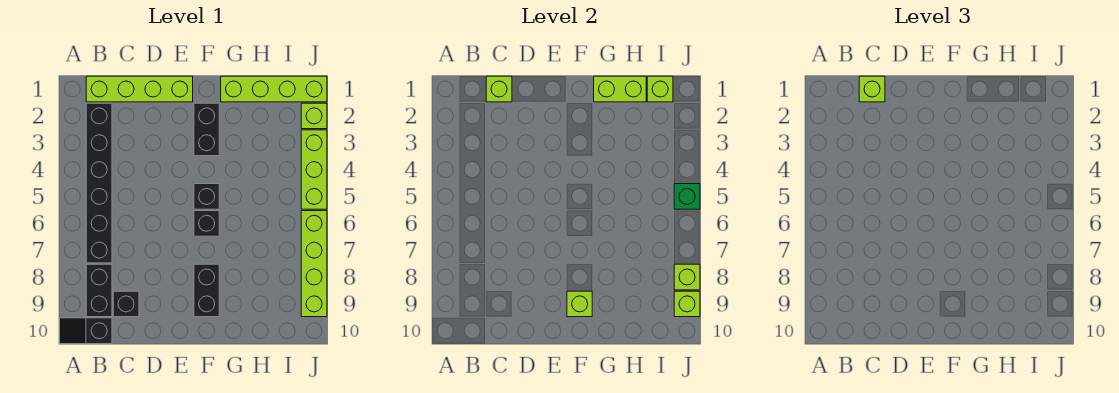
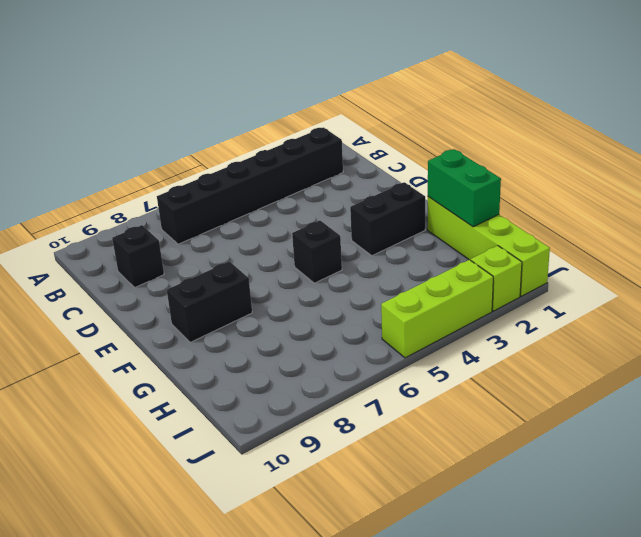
green 1x2 brick [428,149,501,227] -> lime 1x2 brick [594,76,646,102]
none -> black 1x2 slope [60,318,112,344]
none -> lime 1x4 brick [86,76,193,102]
none -> black 1x2 brick [86,264,112,317]

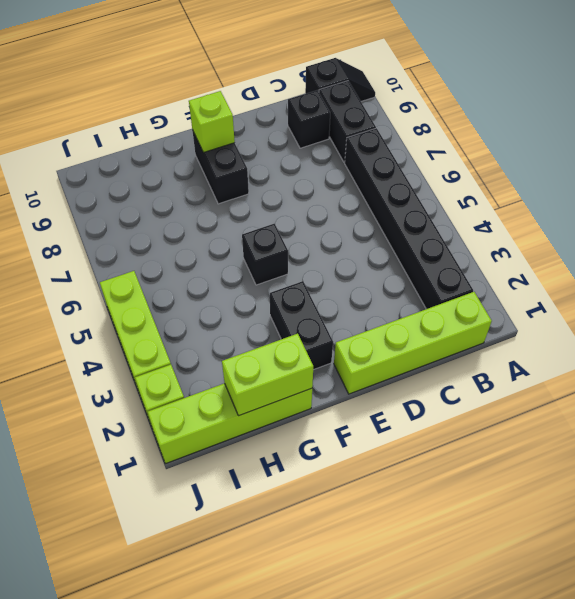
none -> black 1x1 brick [194,211,219,236]
none -> lime 1x4 brick [301,211,327,317]
none -> lime 1x1 brick [486,76,512,102]

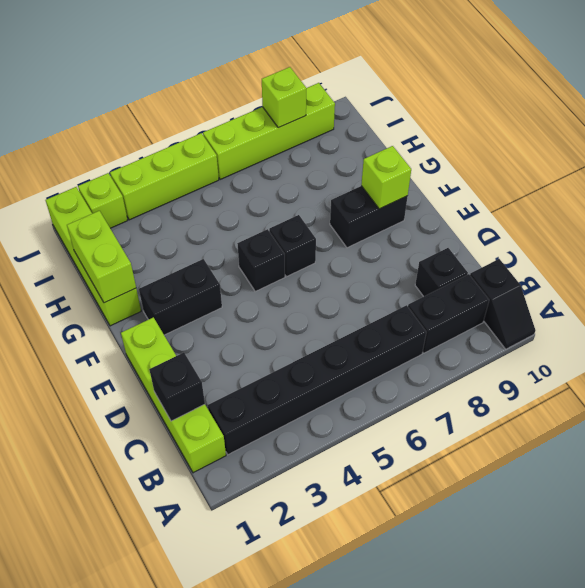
black 1x1 brick [149,353,205,421] -> lime 1x1 brick [486,76,512,102]
none -> lime 1x1 brick [647,76,673,102]
none -> green 1x1 brick [674,184,700,209]
none -> lime 1x1 brick [674,291,700,317]

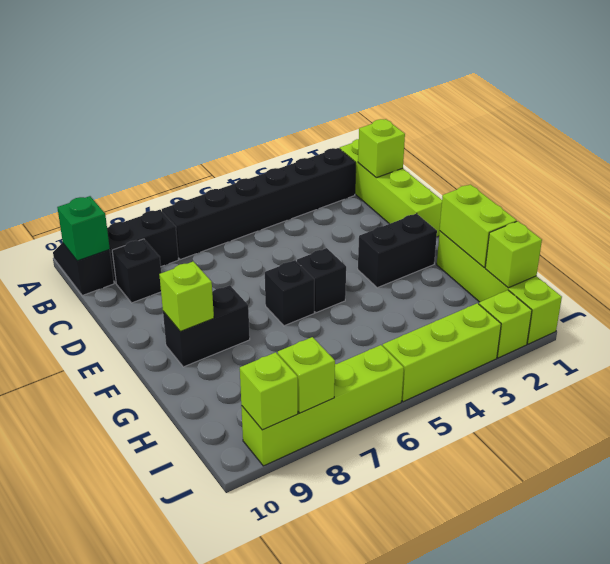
green 1x1 brick [57,196,110,261] -> green 1x1 brick moved to [674,184,700,209]
none -> lime 1x1 brick [859,76,885,102]

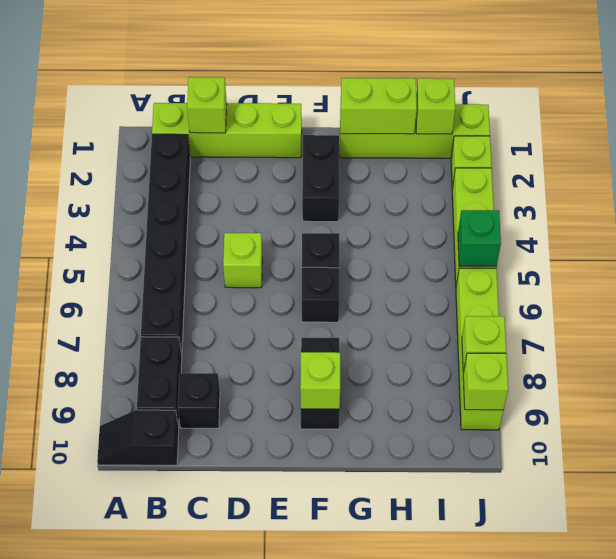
lime 1x1 brick [223,233,262,288] -> lime 1x1 brick moved to [859,76,885,102]

